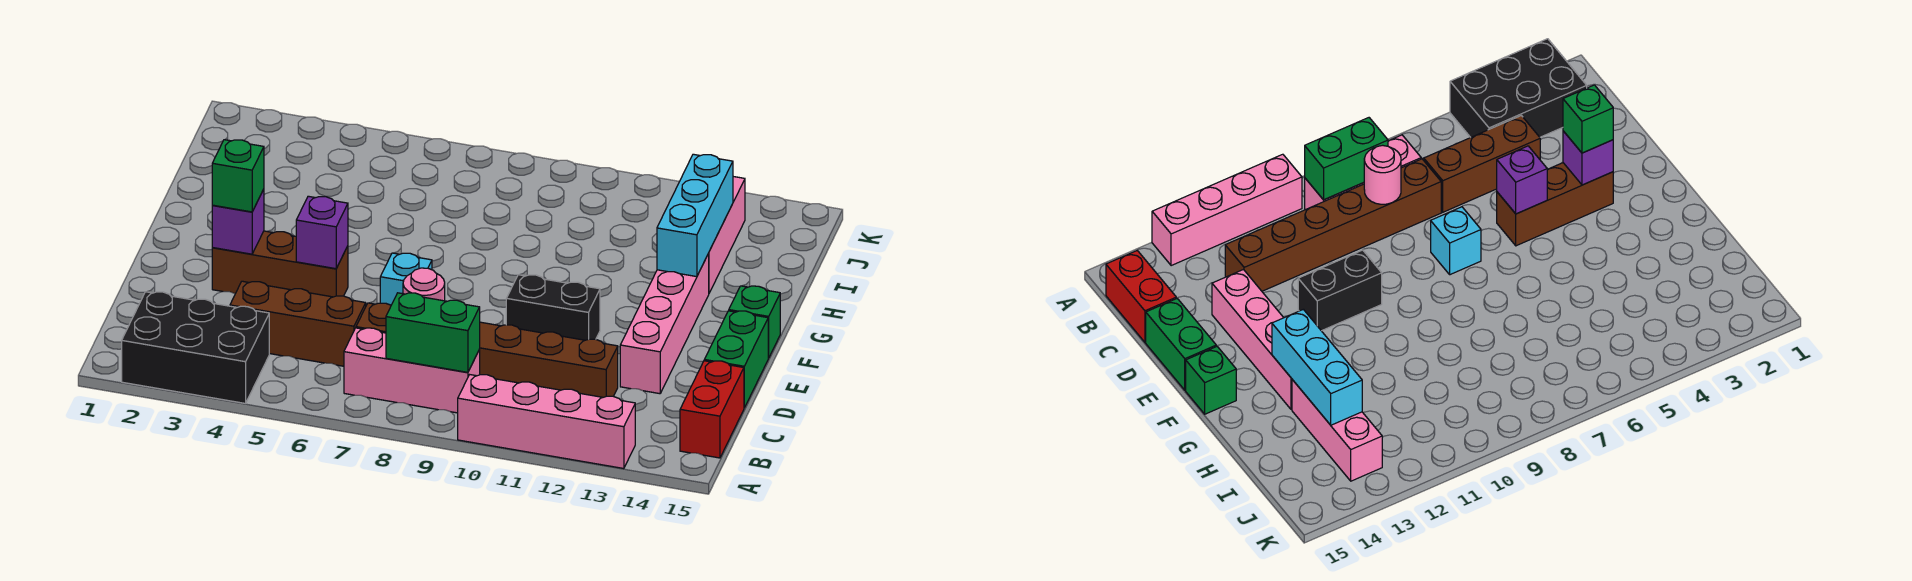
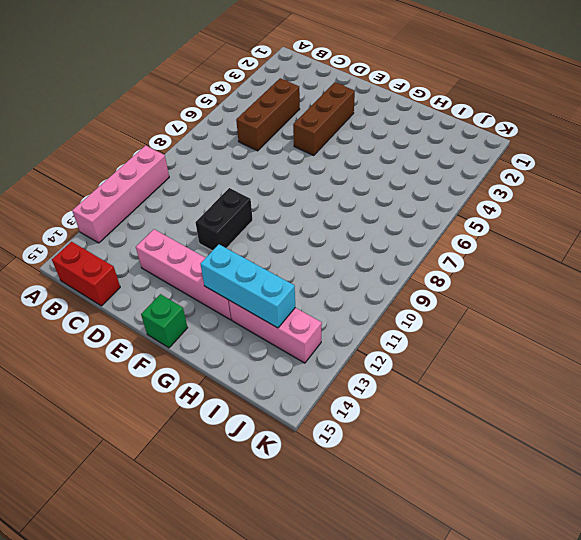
none -> black 2x3 brick [122,292,269,403]
none -> pink 1x3 brick [344,328,480,413]
none -> brown 1x6 brick [356,303,618,397]

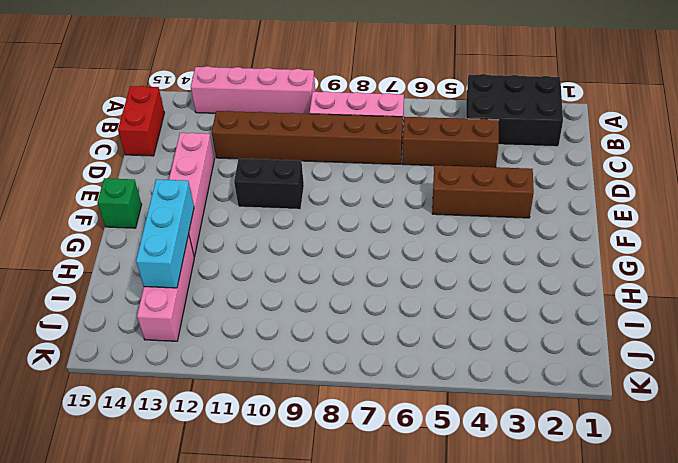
none -> green 1x2 brick [704,311,768,408]
none -> cyan 1x1 brick [380,253,432,305]
none -> green 1x2 brick [386,293,480,372]

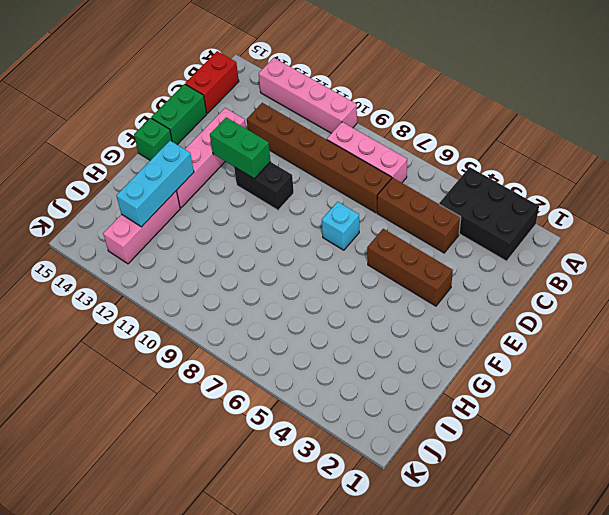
green 1x2 brick [210,117,271,179] -> green 1x2 brick moved to [386,293,480,372]
none -> pink 1x1 round brick [403,268,445,301]
none -> purple 1x1 brick [212,189,264,254]
none -> purple 1x1 brick [296,196,348,269]

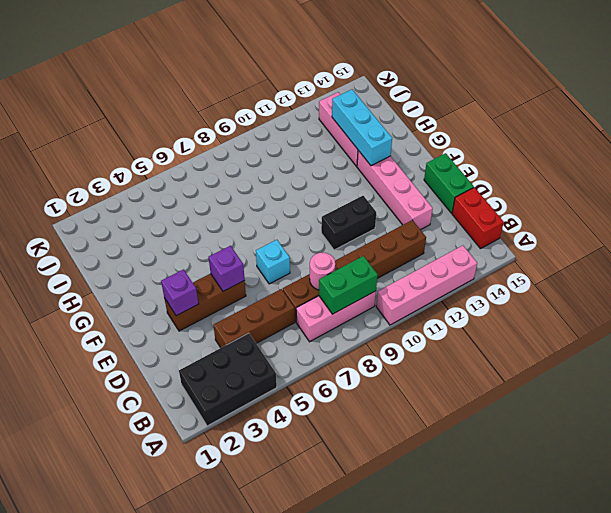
none -> green 1x1 brick [729,286,780,358]
none -> green 1x1 brick [212,140,264,212]

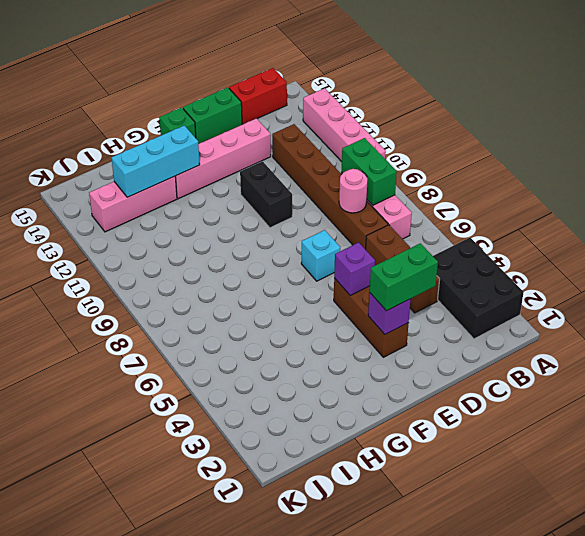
green 1x2 brick [370,243,438,311] -> green 1x1 brick [212,140,264,212]

